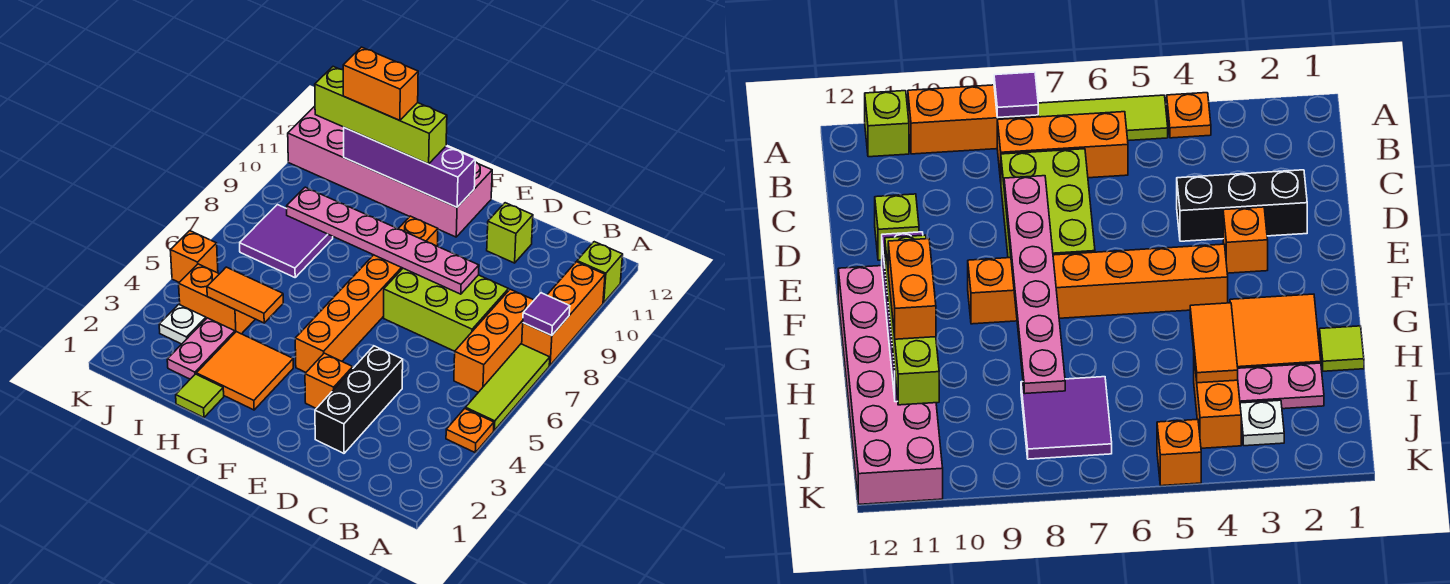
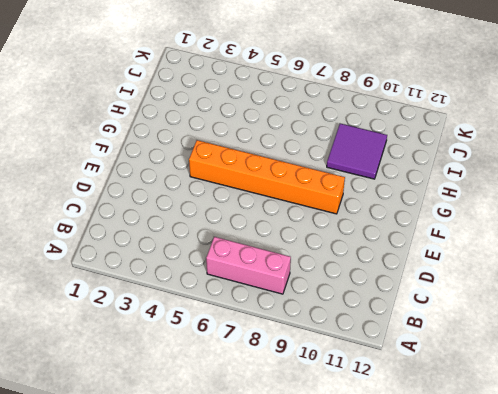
pink 1x3 brick [206,237,291,294] -> orange 1x3 brick [454,289,534,392]
purple 2x2 tile [327,124,387,179] -> purple 2x2 tile moved to [240,205,333,277]
none -> orange 1x1 plate [446,409,494,452]
none -> lime 1x3 tile [466,344,550,430]
none -> orange 1x3 brick [522,262,605,365]

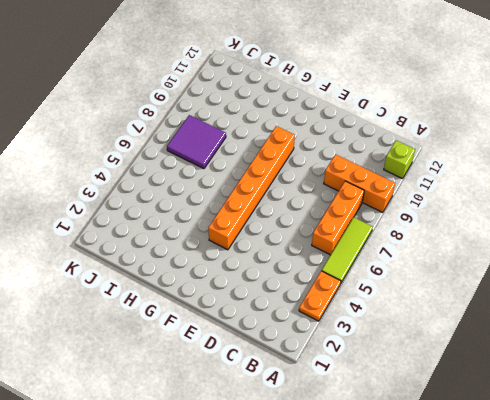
orange 1x2 plate [299,271,341,321] -> orange 1x1 plate [446,409,494,452]
orange 1x3 brick [324,154,395,212] -> orange 1x3 brick turned to [522,262,605,365]
none -> lime 2x3 brick [384,268,508,351]
none -> black 1x3 brick [315,346,403,453]
none -> lime 1x1 brick [487,203,533,263]

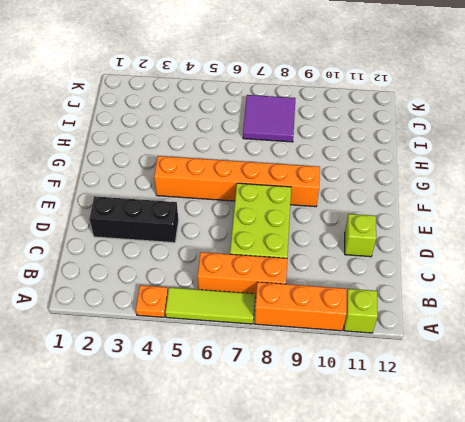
none -> orange 1x1 brick [305,353,353,408]
none -> pink 2x6 brick [288,106,492,237]
none -> orange 2x2 tile [196,332,293,410]

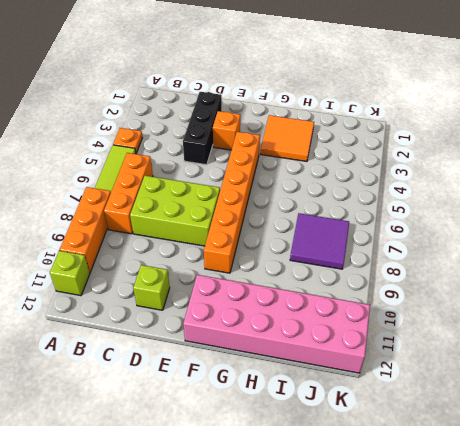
none -> lime 1x1 tile [176,374,224,417]
none -> pink 1x2 plate [167,318,235,379]
none -> orange 1x2 brick [179,264,255,334]

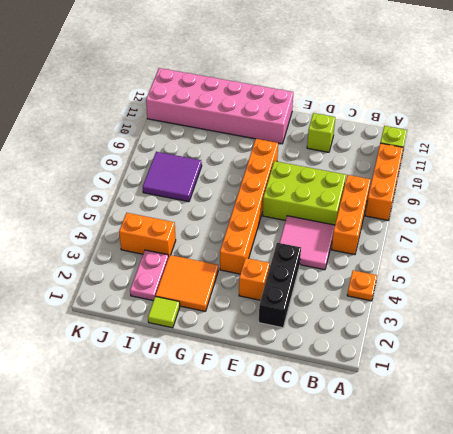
pink 2x2 tile [280,216,335,270] -> none
none -> lime 1x3 tile [466,344,550,430]
none -> white 1x1 plate [159,304,206,344]
none -> orange 1x1 brick [170,231,218,282]

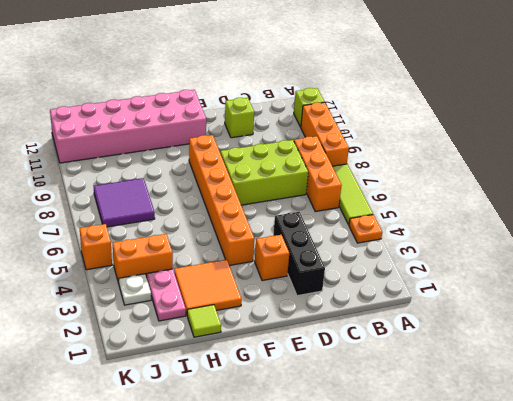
none -> purple 1x1 tile [523,293,570,336]
none -> pink 1x6 plate [287,187,479,294]
none -> purple 1x4 brick [344,128,475,207]

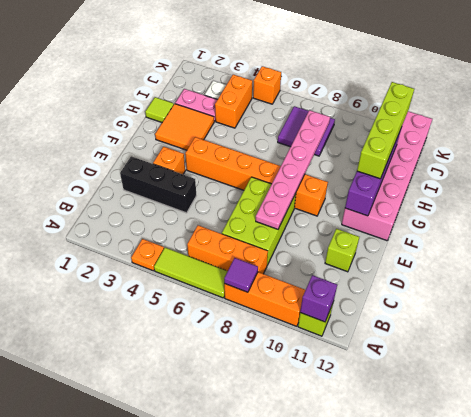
purple 1x1 brick [300,275,337,322] -> none
none -> orange 1x2 tile [207,267,283,323]
none -> orange 1x2 brick [343,47,418,120]

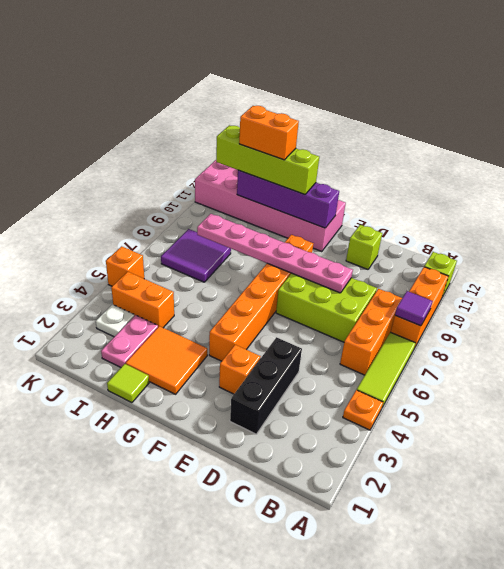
none -> orange 1x2 tile [207,267,283,323]

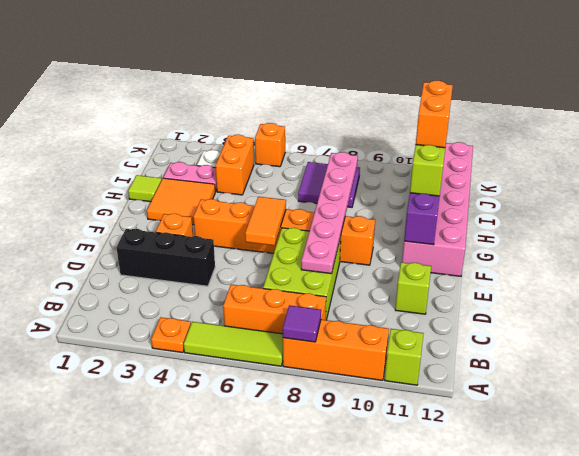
orange 1x2 tile [245,197,286,245] -> orange 1x2 tile moved to [207,267,283,323]

